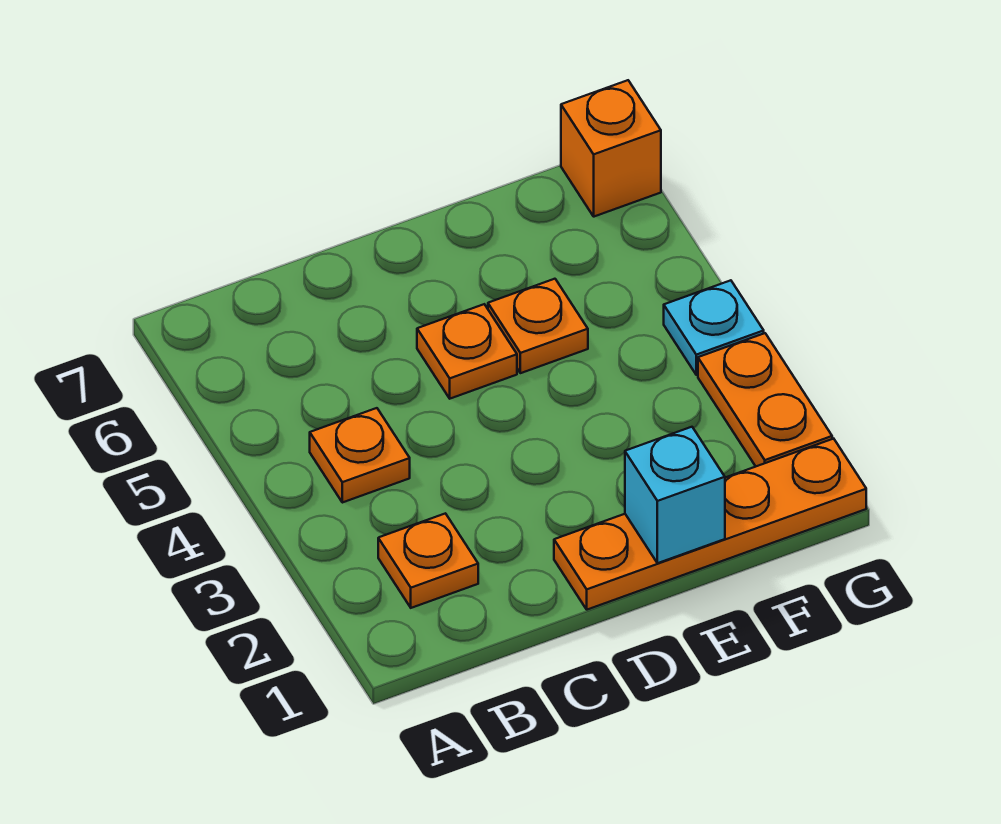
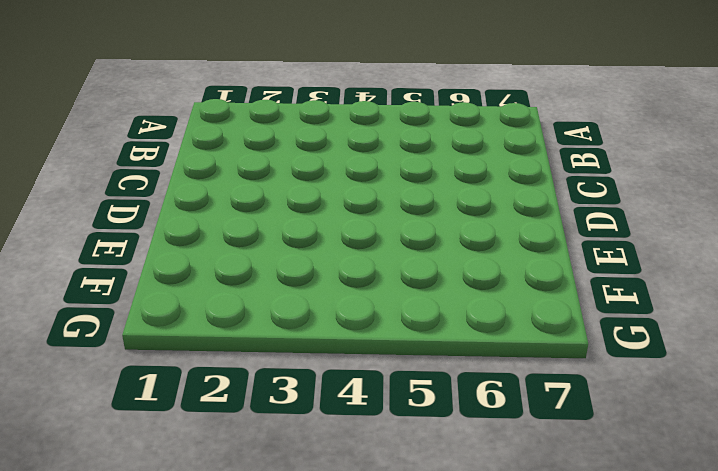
none -> orange 1x1 plate [378,513,478,608]
none -> orange 1x1 plate [310,408,410,503]

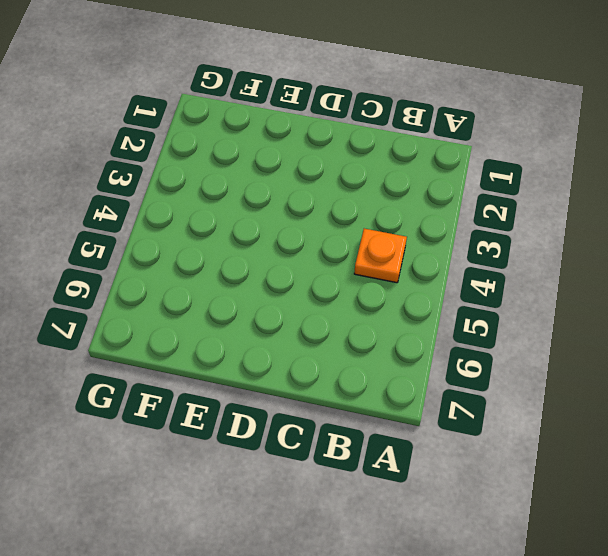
none -> orange 1x1 plate [378,513,478,608]
none -> orange 1x4 plate [554,439,866,610]

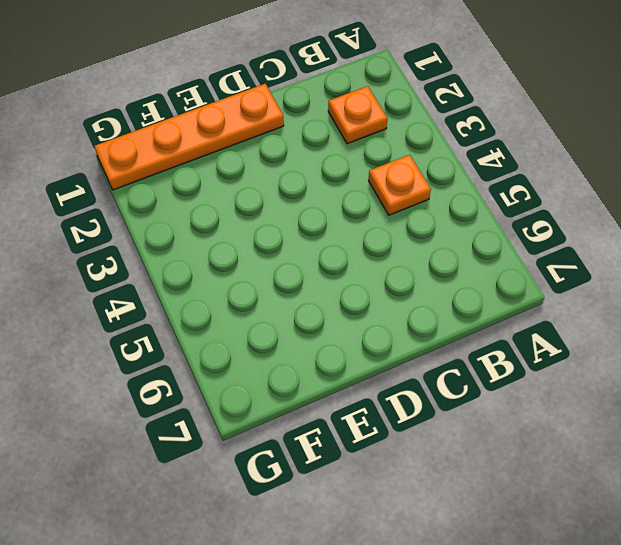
none -> orange 1x1 plate [417,304,517,399]
none -> orange 1x1 plate [488,279,588,373]

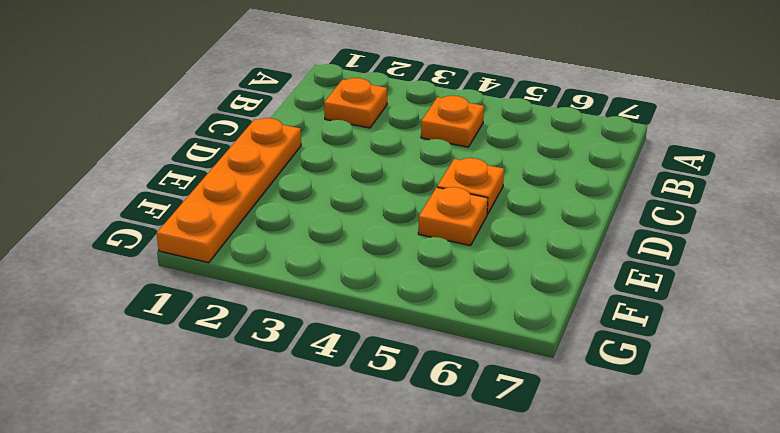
none -> orange 1x2 plate [698,333,832,466]
none -> cyan 1x1 plate [664,280,764,375]

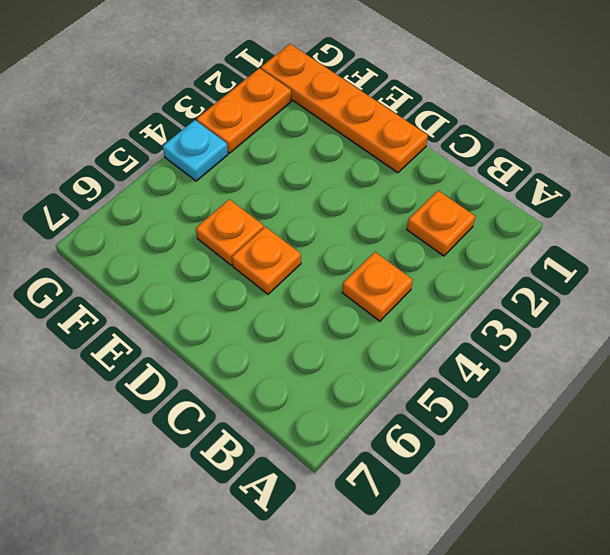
none -> orange 1x1 brick [561,80,661,217]
none -> cyan 1x1 brick [625,427,725,563]

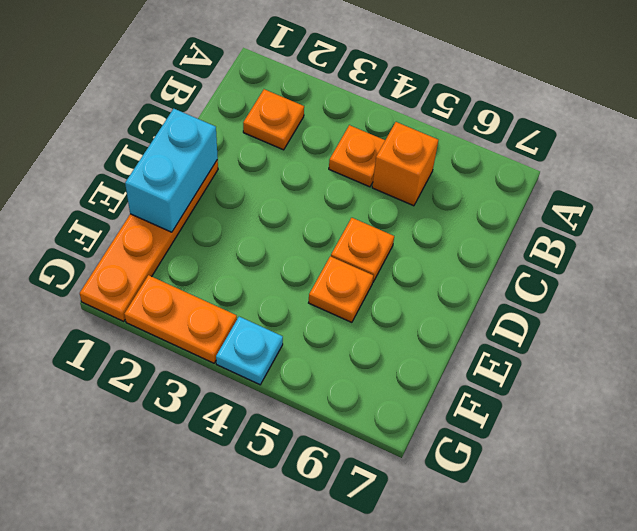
orange 1x1 brick [372,122,438,206] -> orange 1x1 brick moved to [561,80,661,217]
cyan 1x2 brick [125,109,218,232] -> cyan 1x1 brick [625,427,725,563]

